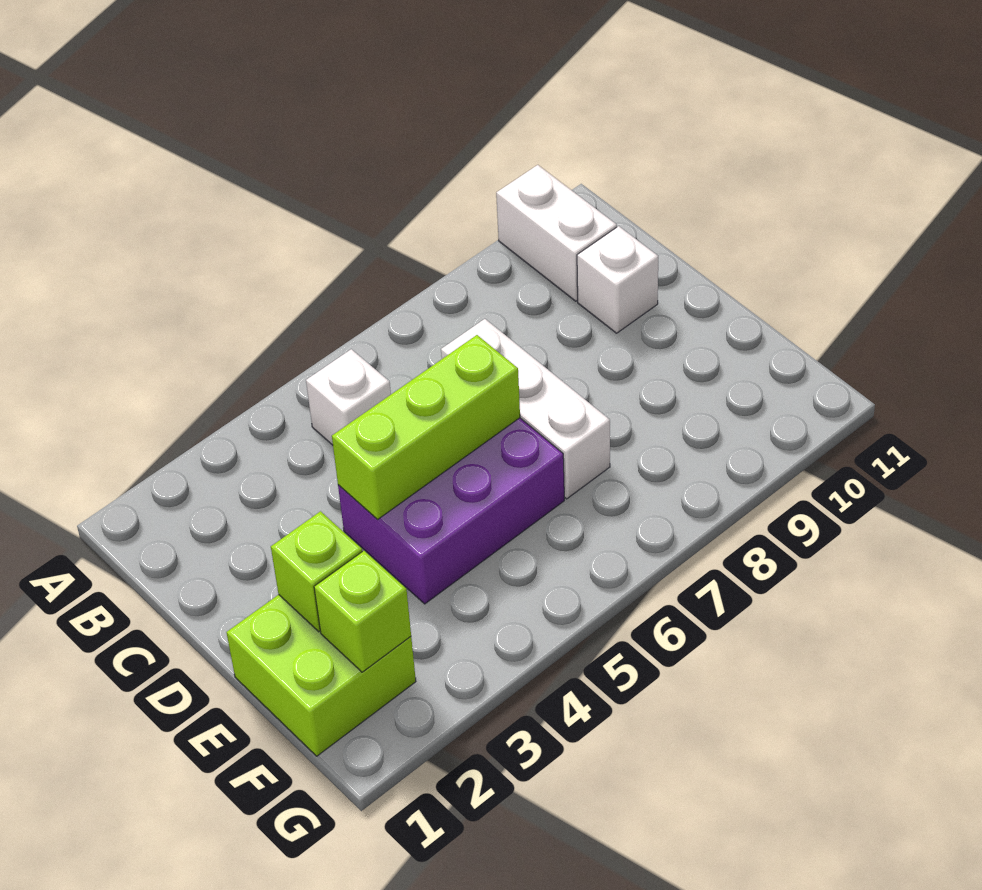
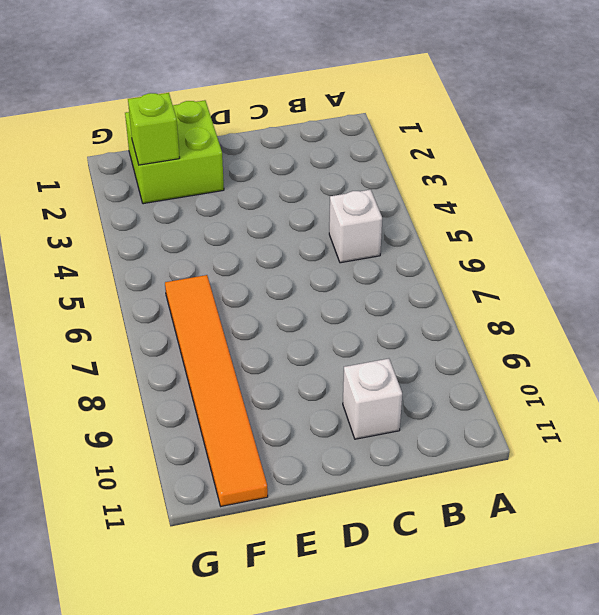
orange 1x6 tile [165,275,268,506] -> none
none -> white 1x2 brick [496,165,617,301]
none -> white 1x3 brick [441,319,610,499]

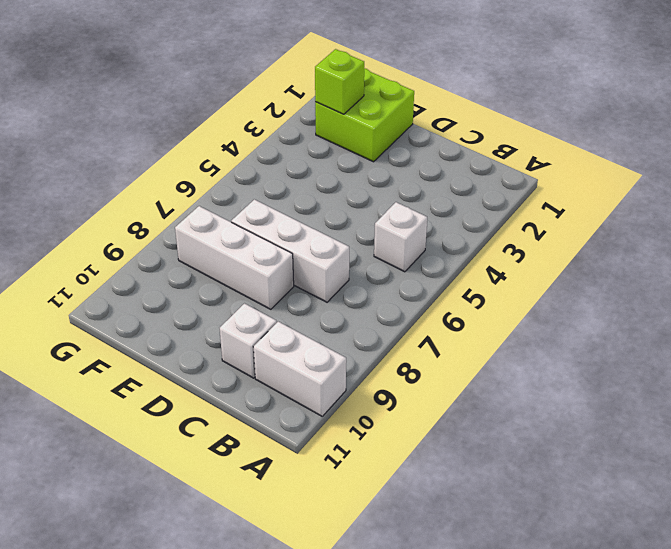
white 1x3 brick [175,206,294,309] -> none
none -> purple 2x3 brick [338,418,564,604]
none -> lime 1x3 brick [332,335,520,520]

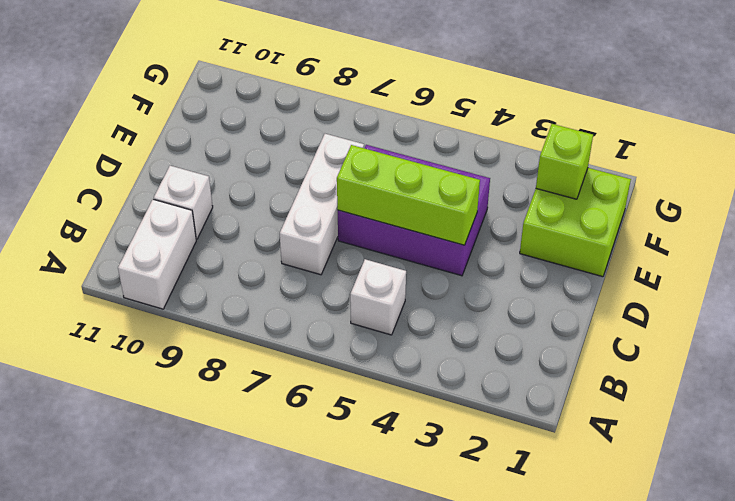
none -> lime 1x1 brick [271,511,362,632]

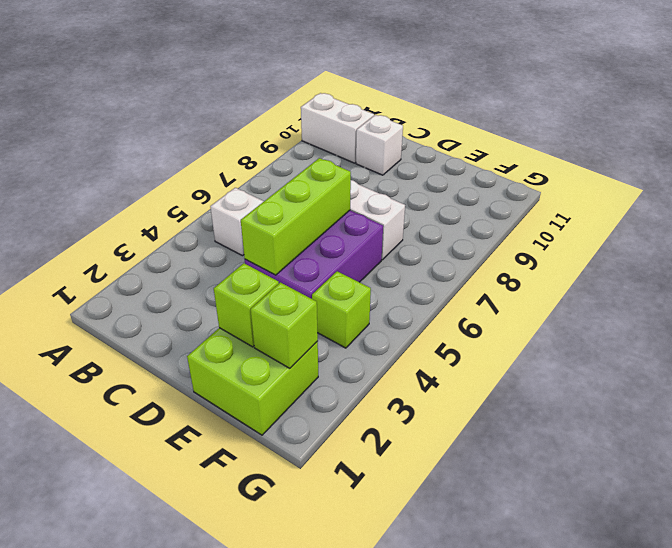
lime 1x1 brick [312,271,371,348] -> none

